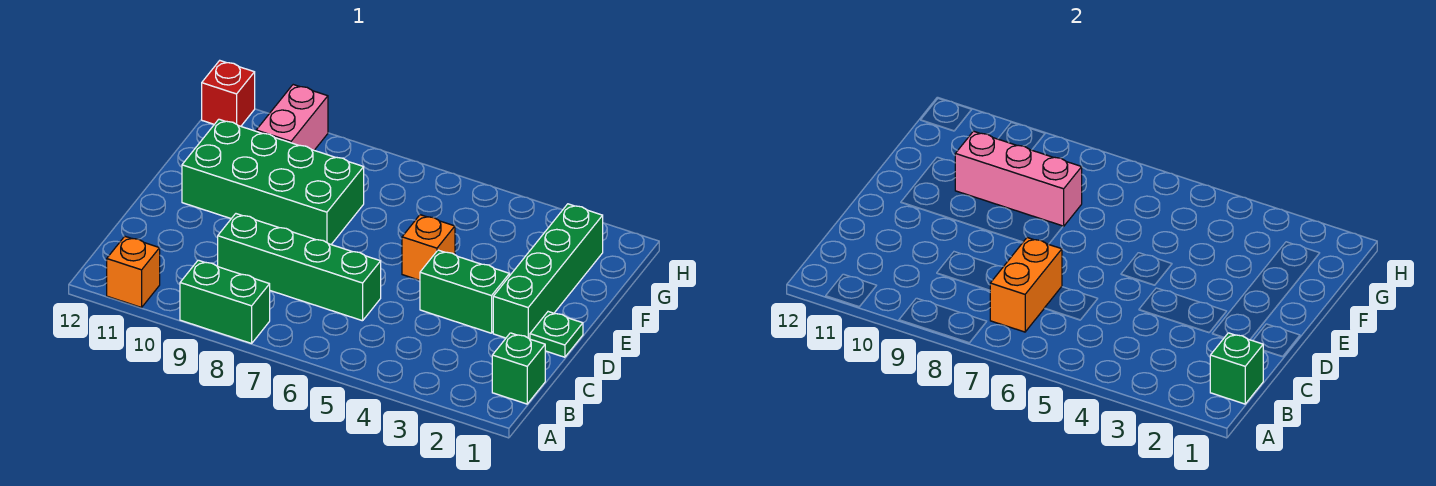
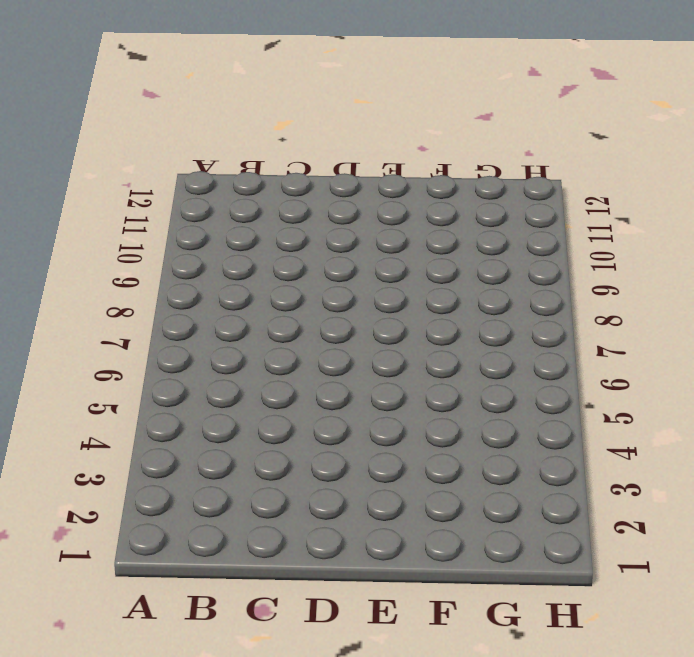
none -> green 1x2 brick [180,260,270,343]
none -> orange 1x1 brick [107,236,160,307]
none -> green 1x1 brick [492,333,545,404]

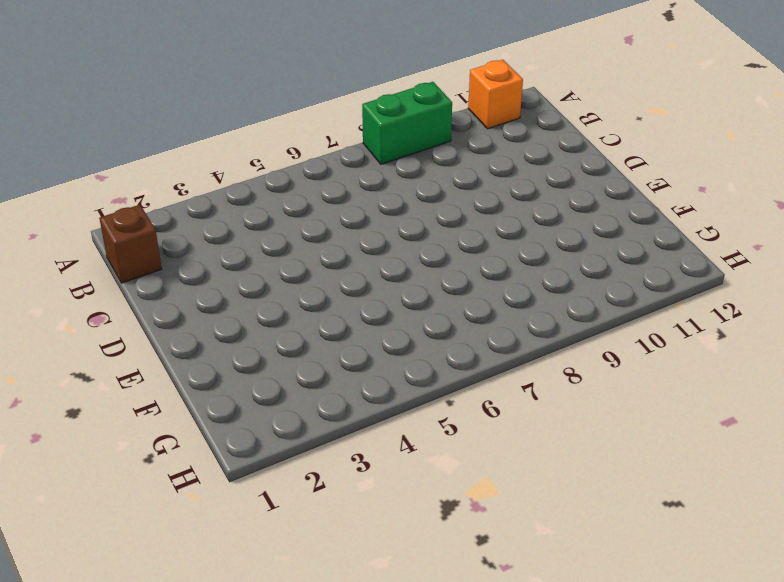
brown 1x1 brick [99,205,162,283] -> green 1x1 brick [492,333,545,404]
none -> green 1x4 brick [218,214,381,321]
none -> green 1x1 plate [530,312,583,357]
none -> green 1x4 brick [493,204,603,339]

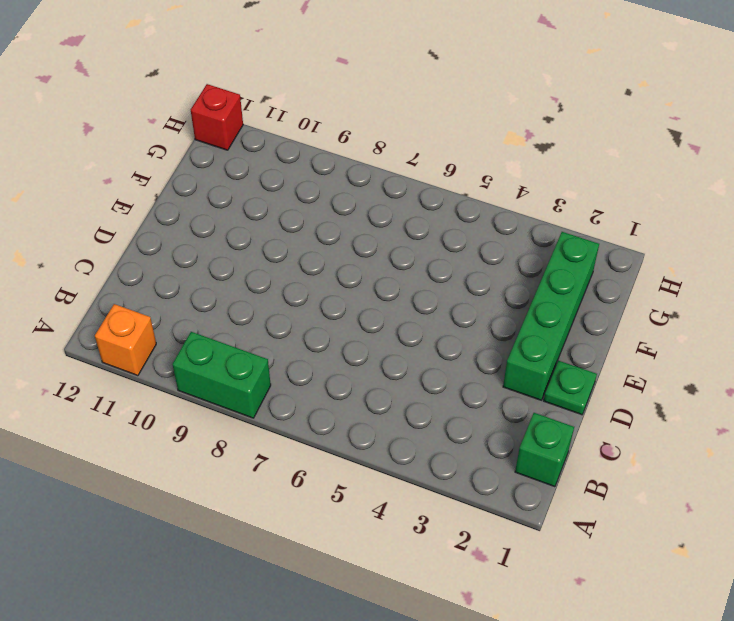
none -> green 1x4 brick [218,214,381,321]
none -> green 1x2 brick [420,250,509,333]
none -> orange 1x1 brick [402,215,455,280]

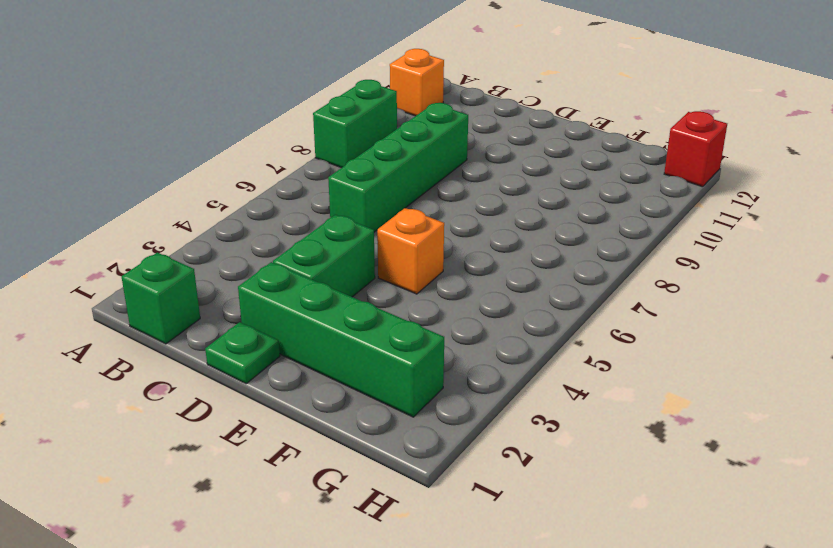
none -> green 2x4 brick [182,119,364,244]
none -> pink 1x2 brick [256,85,328,150]
none -> green 1x1 brick [1210,333,1264,404]

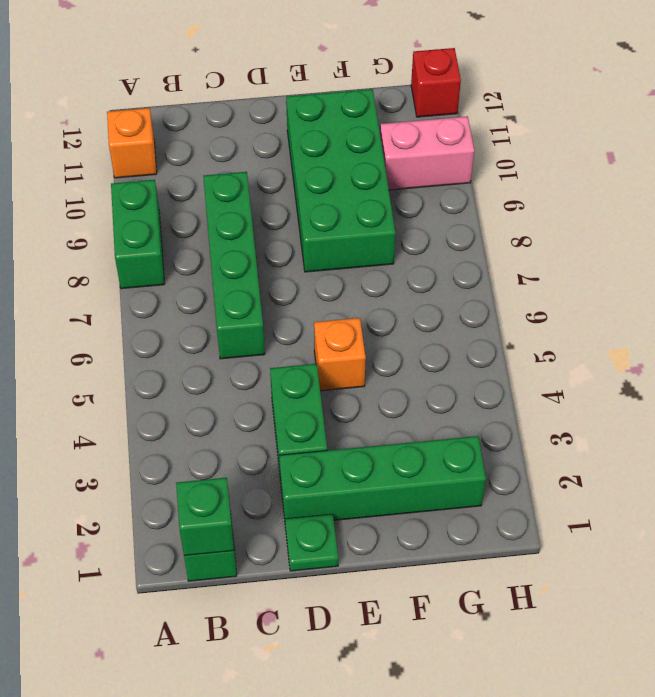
none -> orange 1x2 brick [990,238,1062,332]
none -> pink 1x3 brick [955,131,1082,226]

